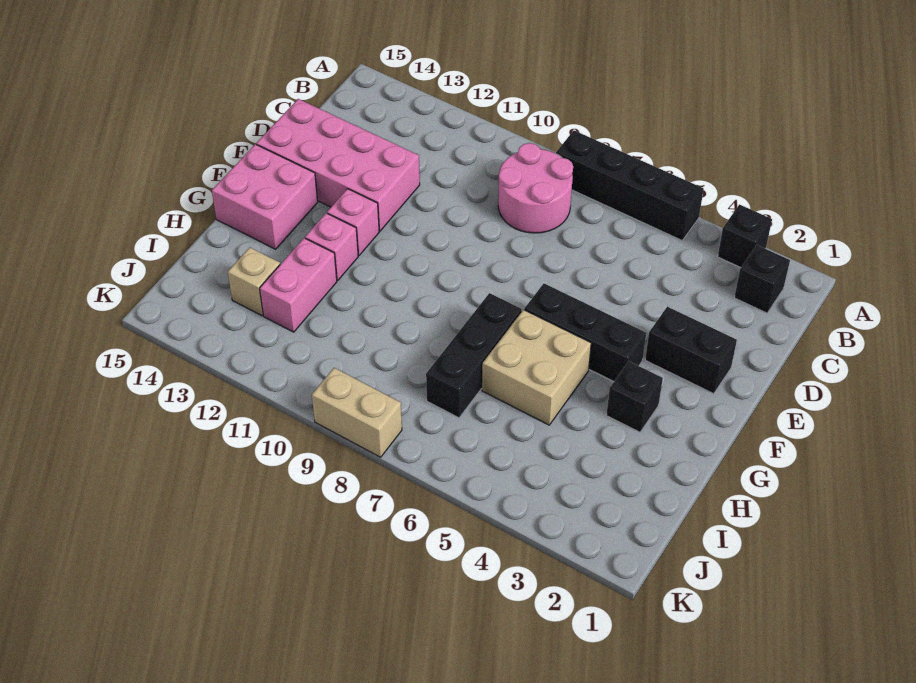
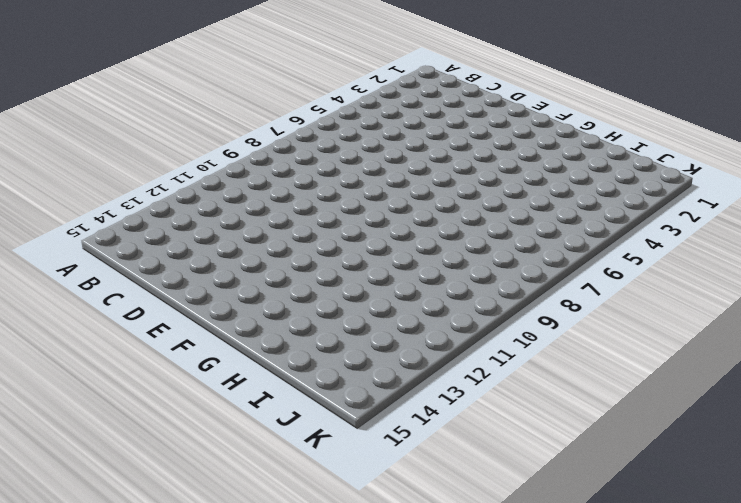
none -> black 1x1 brick [718,205,772,268]
none -> black 1x4 brick [556,131,704,240]
none -> black 1x1 brick [734,245,790,313]

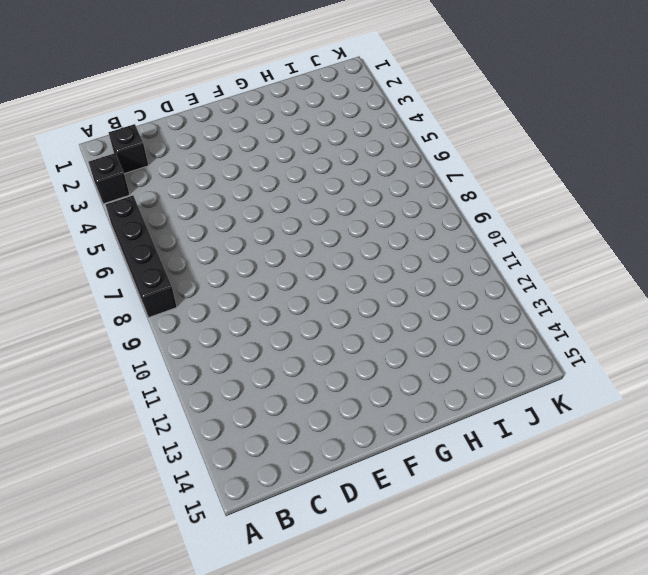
none -> pink 2x2 round brick [498,143,573,233]
none -> pink 2x4 brick [256,99,420,231]
none -> black 1x2 brick [645,307,737,394]

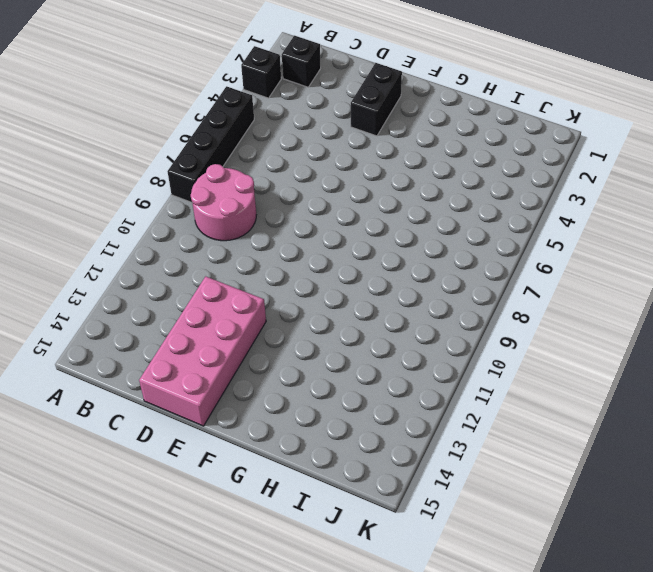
none -> black 1x3 brick [524,284,646,382]
none -> pink 1x1 brick [327,189,379,256]
none -> pink 2x2 brick [212,144,318,249]

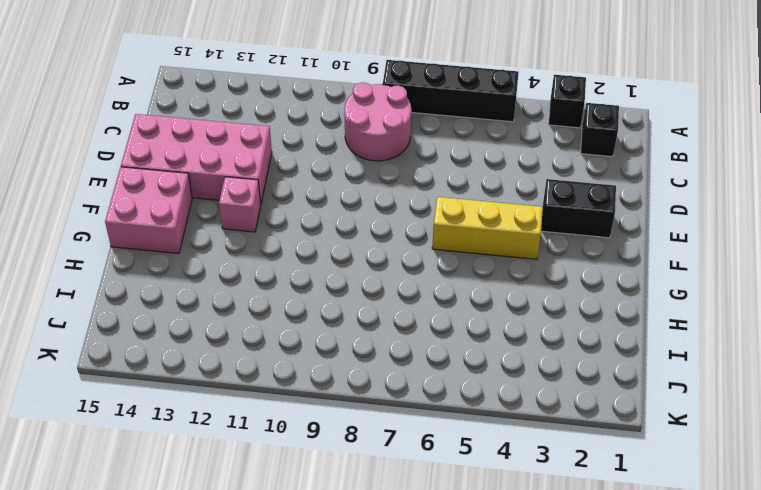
yellow 1x3 brick [432,197,543,259] -> black 1x3 brick [524,284,646,382]
none -> black 1x1 brick [606,361,663,432]
none -> tan 2x2 brick [482,310,591,425]
none -> black 1x3 brick [426,293,522,418]

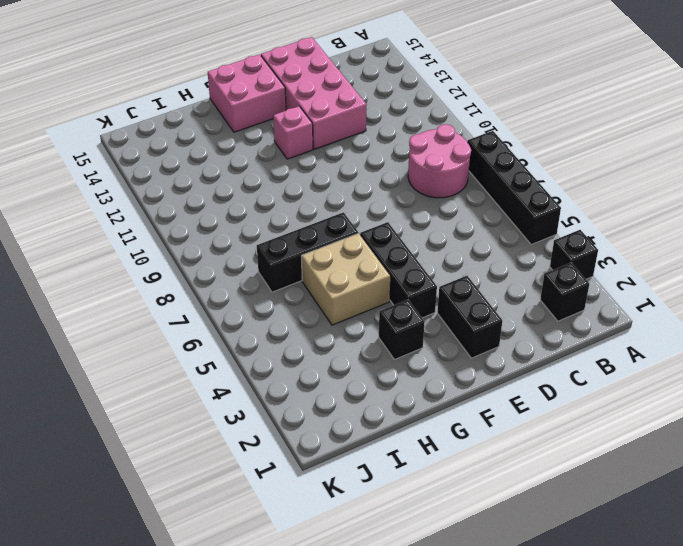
none -> pink 1x1 brick [305,213,358,281]
none -> pink 1x2 brick [260,238,337,332]
none -> tan 1x1 brick [228,247,280,316]

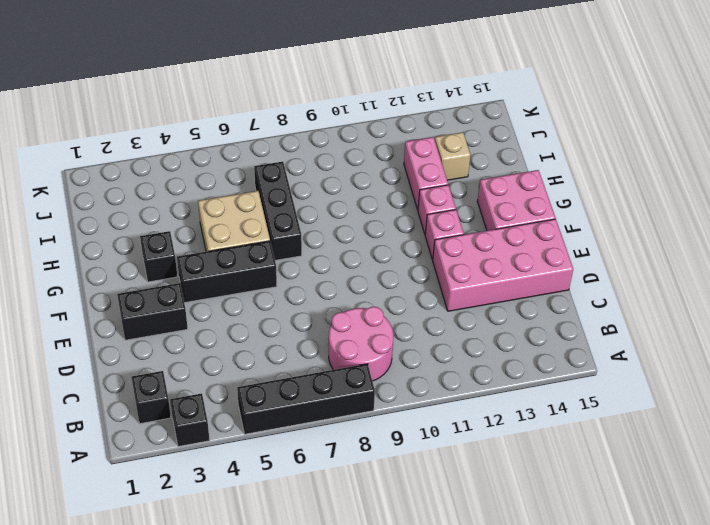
none -> tan 1x2 brick [312,368,402,457]

